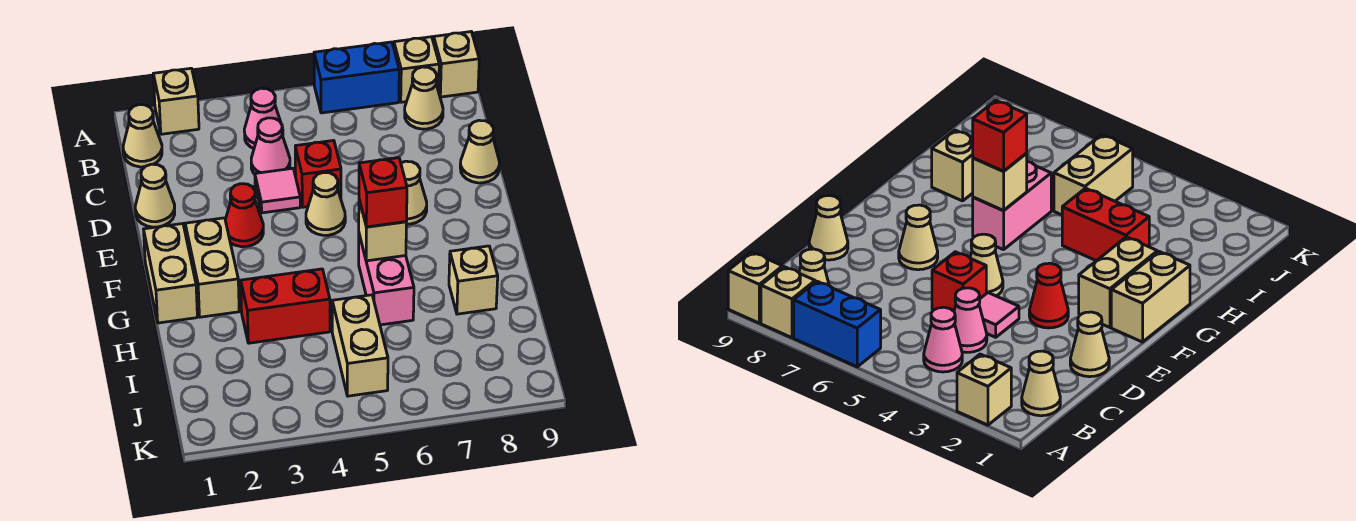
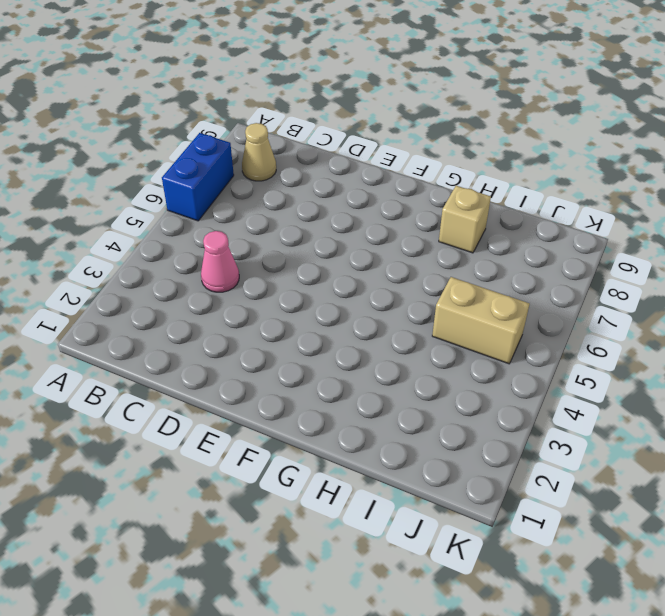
none -> tan 1x1 brick [153,68,199,134]
none -> tan 1x1 brick [394,37,439,102]
none -> tan 1x1 brick [434,32,479,97]

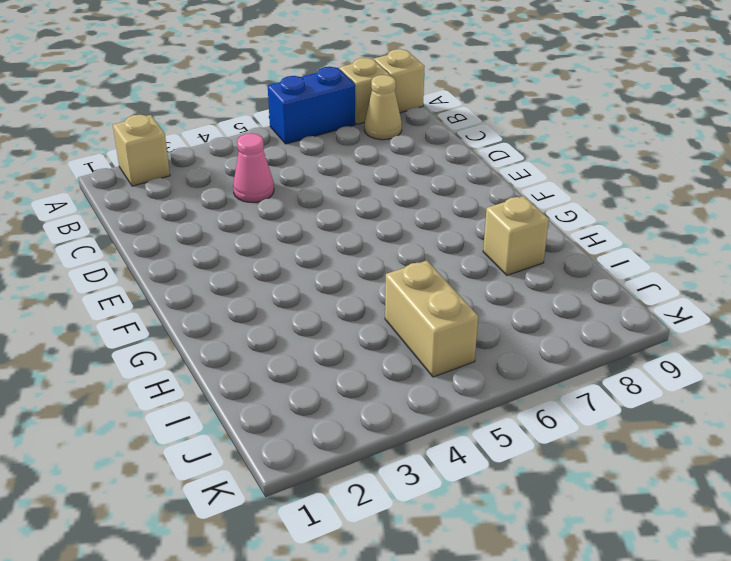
none -> tan 1x1 cone [123,105,162,167]
none -> pink 1x1 cone [244,88,283,148]
none -> tan 1x1 cone [135,164,175,227]

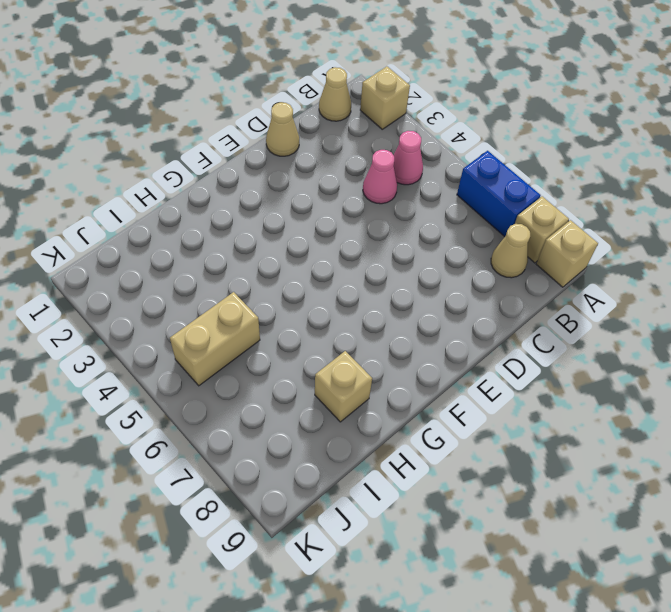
none -> pink 1x1 tile [255,168,300,213]
none -> red 1x1 brick [295,140,341,207]
none -> tan 1x1 cone [460,120,499,183]

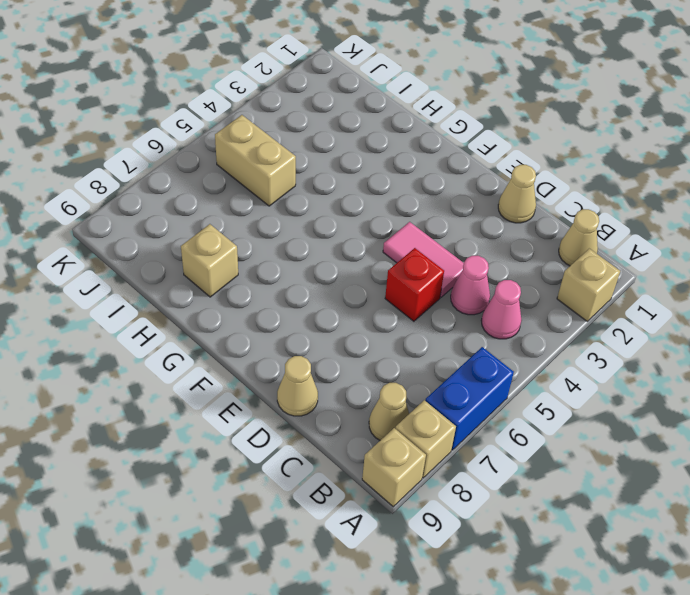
pink 1x2 tile [383,222,464,297] -> pink 1x1 tile [255,168,300,213]
none -> red 1x1 cone [225,184,263,247]
none -> tan 1x1 cone [306,173,345,235]
none -> tan 1x1 cone [401,161,427,224]

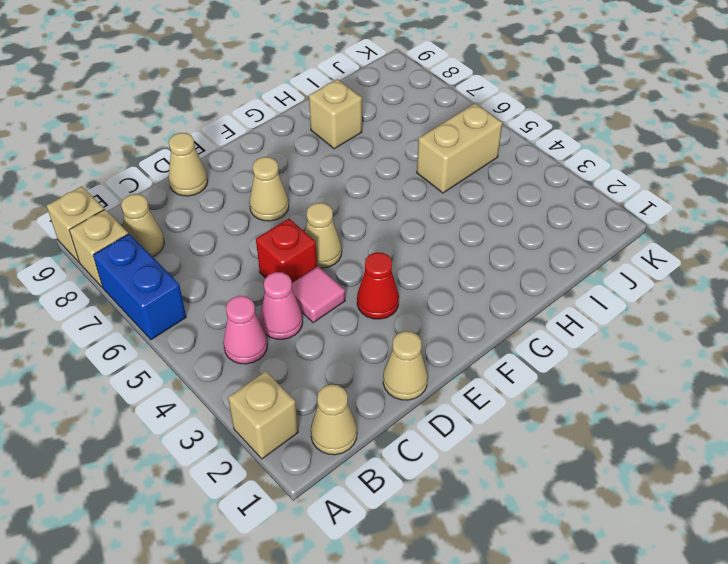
none -> tan 1x2 brick [144,224,197,323]
none -> tan 1x2 brick [185,218,239,317]
none -> pink 1x2 brick [359,235,414,325]

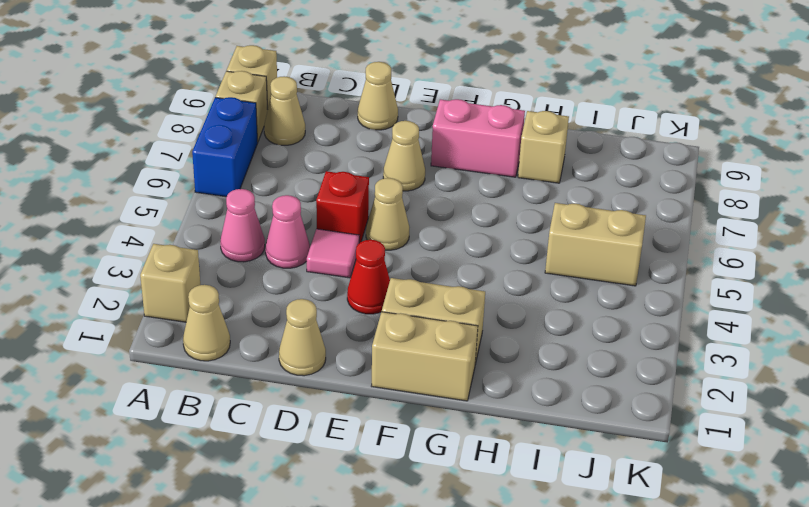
pink 1x2 brick [431,99,525,177] -> pink 1x2 brick moved to [359,235,414,325]
none -> red 1x2 brick [241,269,330,343]
none -> tan 1x1 brick [359,200,406,261]
none -> red 1x1 brick [359,158,407,227]

